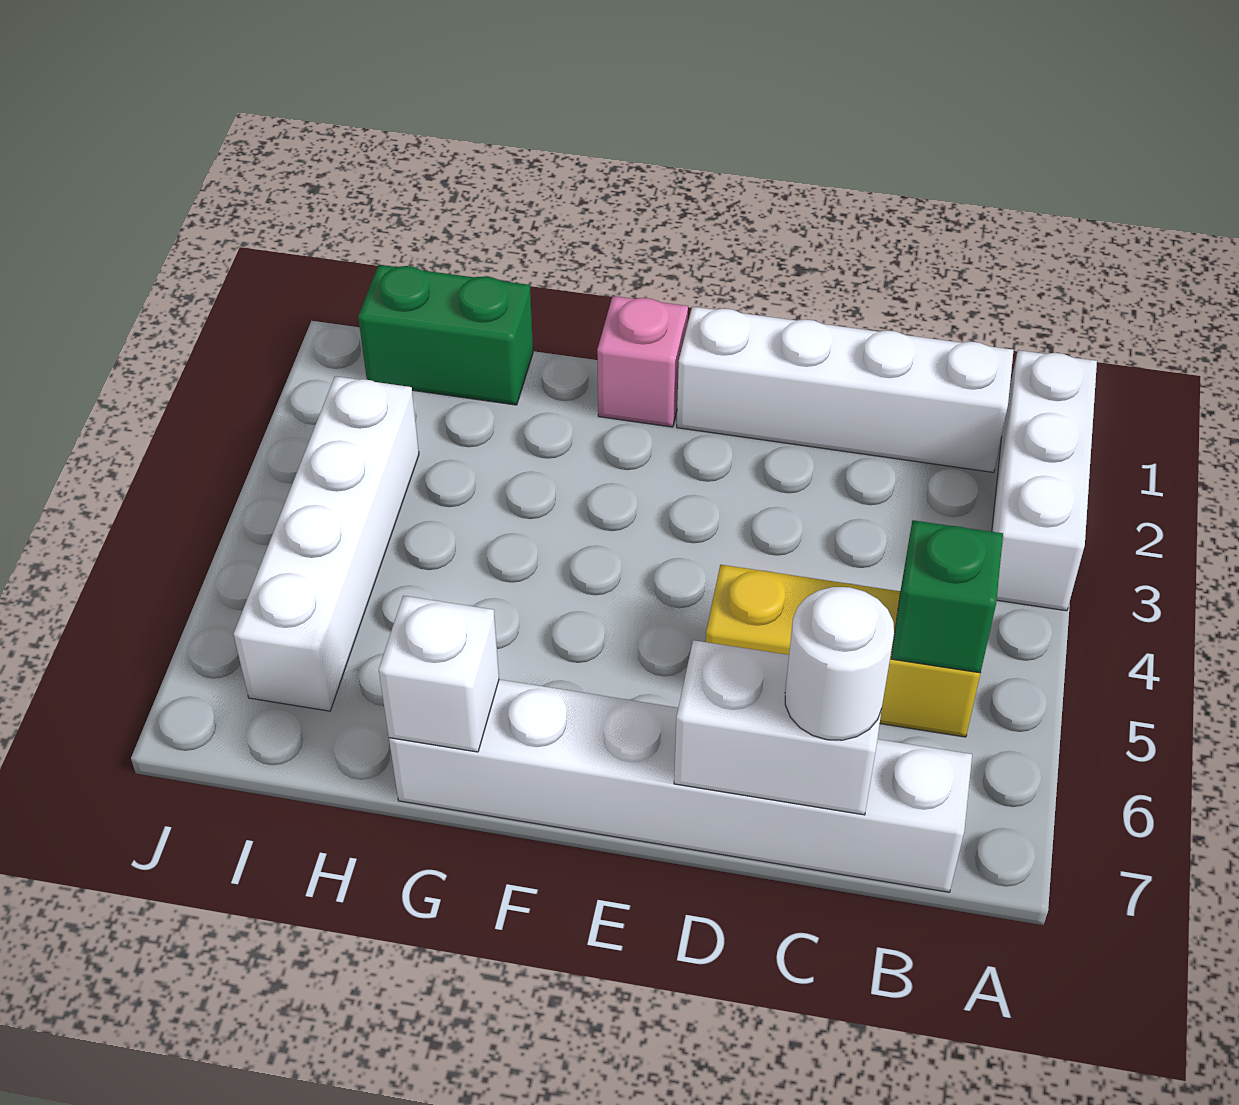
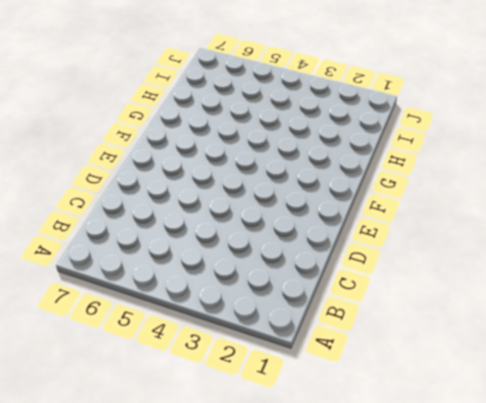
none -> white 1x3 brick [992,350,1097,611]
none -> white 1x4 brick [677,307,1014,472]

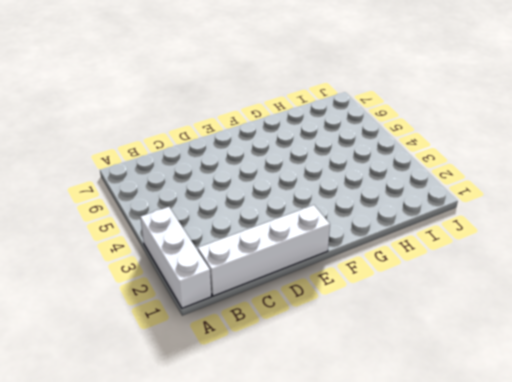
none -> yellow 1x3 brick [706,565,980,737]
none -> white 1x6 brick [389,679,972,892]

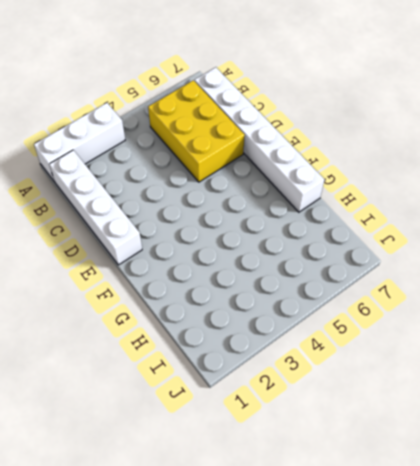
yellow 2x3 brick [148,80,245,182] -> yellow 1x3 brick [706,565,980,737]
none -> pink 1x1 brick [597,296,688,427]
none -> green 1x2 brick [358,265,533,405]

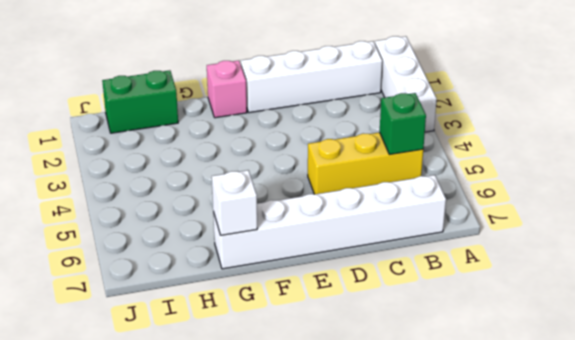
none -> white 1x4 brick [234,376,419,711]
none -> white 1x2 brick [674,640,881,815]

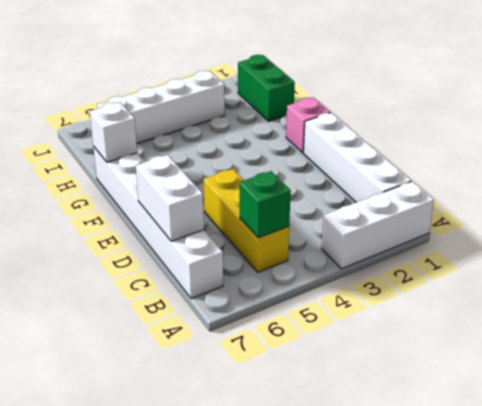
none -> white 1x1 round brick [785,587,894,740]

